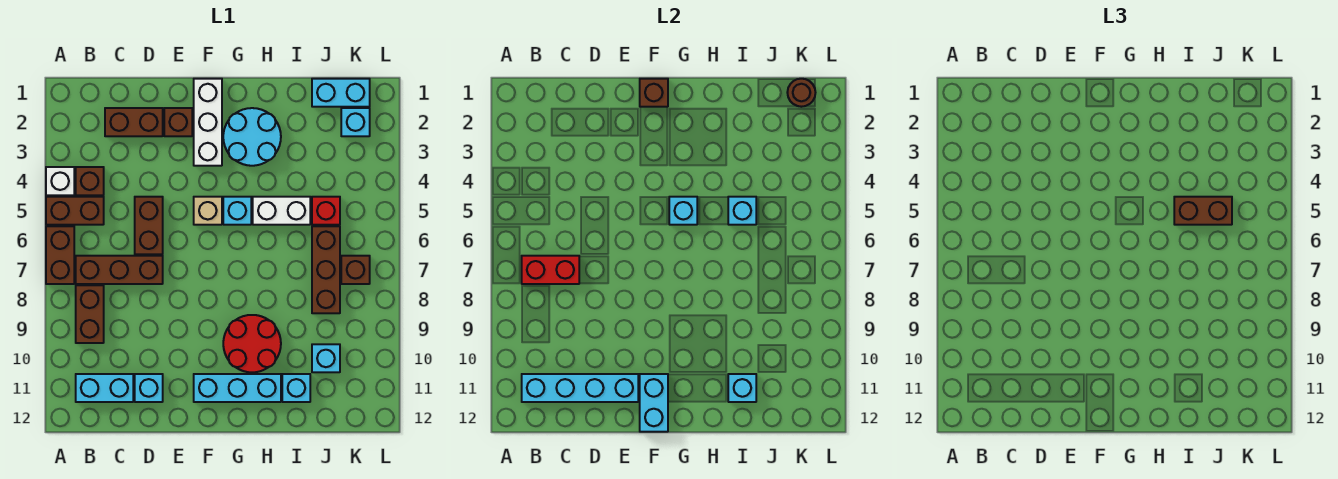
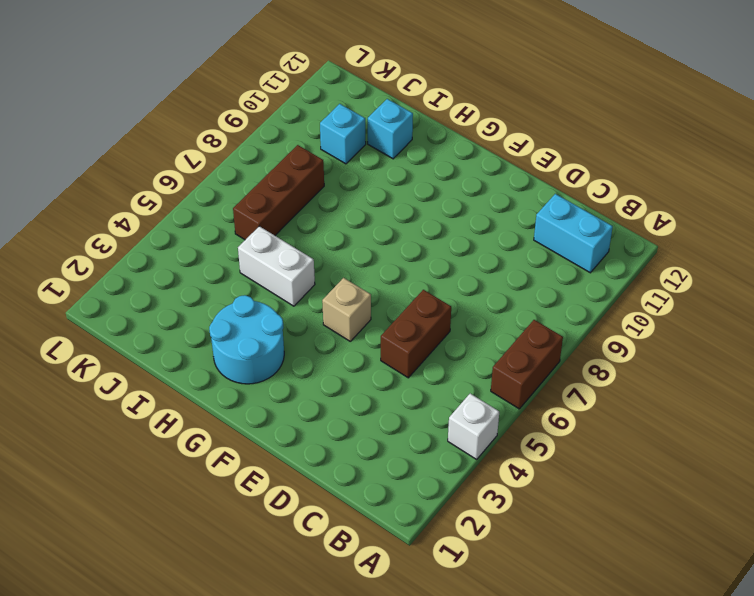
none -> brown 1x2 brick [46,197,104,225]
none -> brown 1x1 brick [76,167,104,195]
none -> brown 1x3 brick [76,256,163,284]
none -> brown 1x2 brick [76,285,104,343]

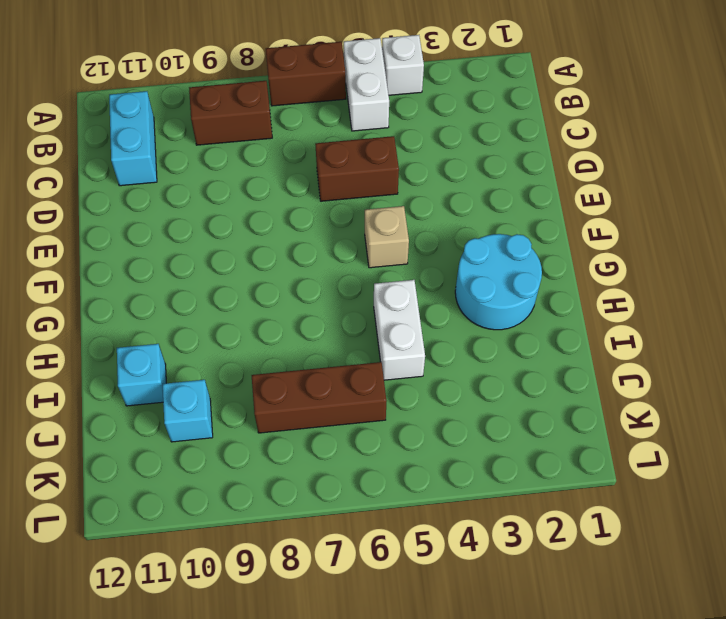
white 1x2 brick [344,38,389,131] -> brown 1x2 brick [46,197,104,225]
none -> brown 1x1 brick [76,167,104,195]
none -> brown 1x3 brick [76,256,163,284]
none -> brown 1x2 brick [105,108,163,136]
none -> cyan 1x1 brick [135,374,163,402]

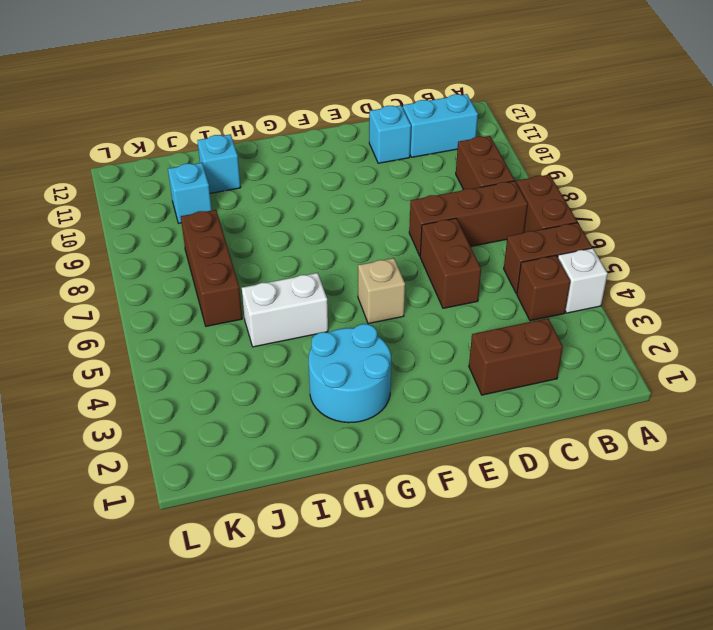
none -> brown 1x1 brick [164,108,192,136]
none -> white 1x3 brick [194,79,222,166]
none -> cyan 1x3 brick [194,374,281,402]
none -> cyan 1x1 brick [223,197,251,225]

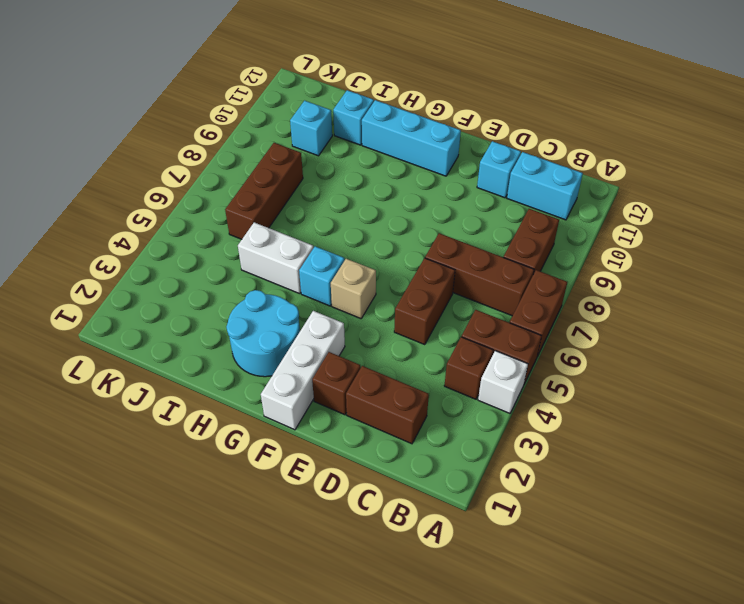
none -> red 2x2 round brick [223,315,281,372]
none -> cyan 1x2 brick [312,79,370,107]
none -> red 1x1 brick [312,197,340,225]
none -> cyan 1x1 brick [341,108,370,136]

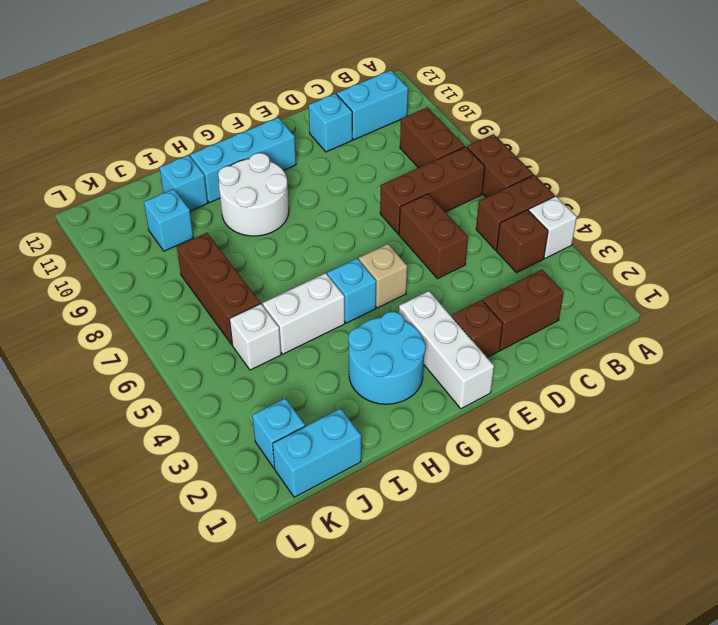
white 2x2 round brick [218,153,289,236] -> red 2x2 round brick [223,315,281,372]
white 1x1 brick [230,304,281,370] -> red 1x1 brick [312,197,340,225]
none -> brown 1x1 brick [341,256,370,284]
none -> red 1x2 brick [522,256,579,284]
none -> cyan 1x4 brick [522,374,638,402]
none -> brown 1x1 brick [640,79,668,107]

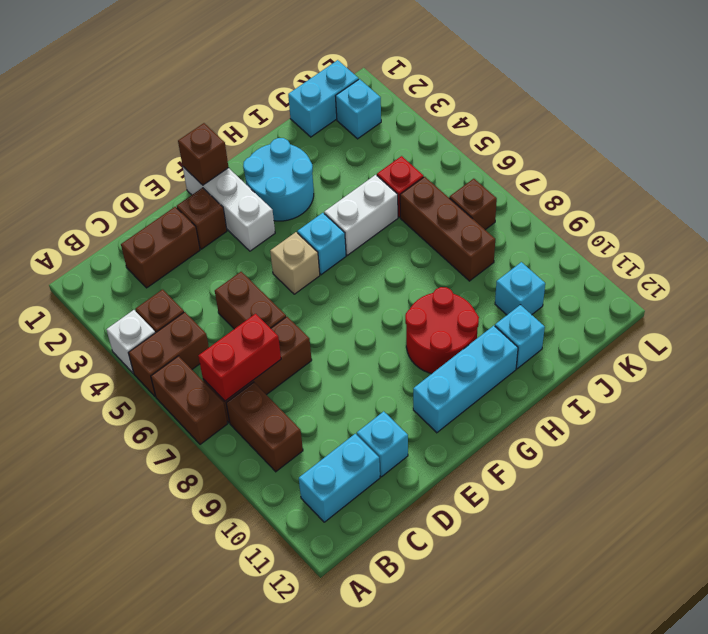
none -> cyan 1x4 brick [522,374,638,402]
none -> cyan 1x2 brick [640,374,668,432]
none -> cyan 1x1 brick [669,197,697,225]
none -> cyan 1x1 brick [728,197,756,225]

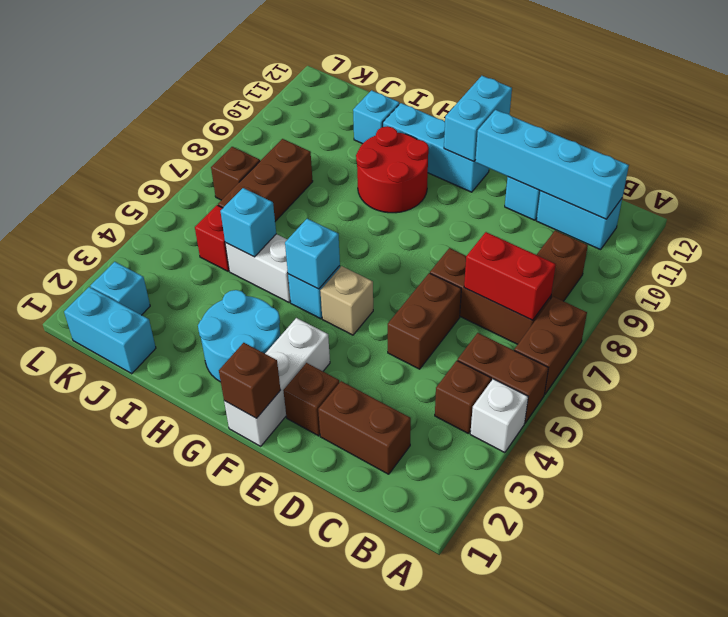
none -> cyan 1x1 brick [312,344,340,372]
none -> cyan 1x1 brick [728,374,756,402]
none -> brown 1x1 round brick [787,79,816,107]
none -> brown 1x2 brick [1174,197,1232,225]

